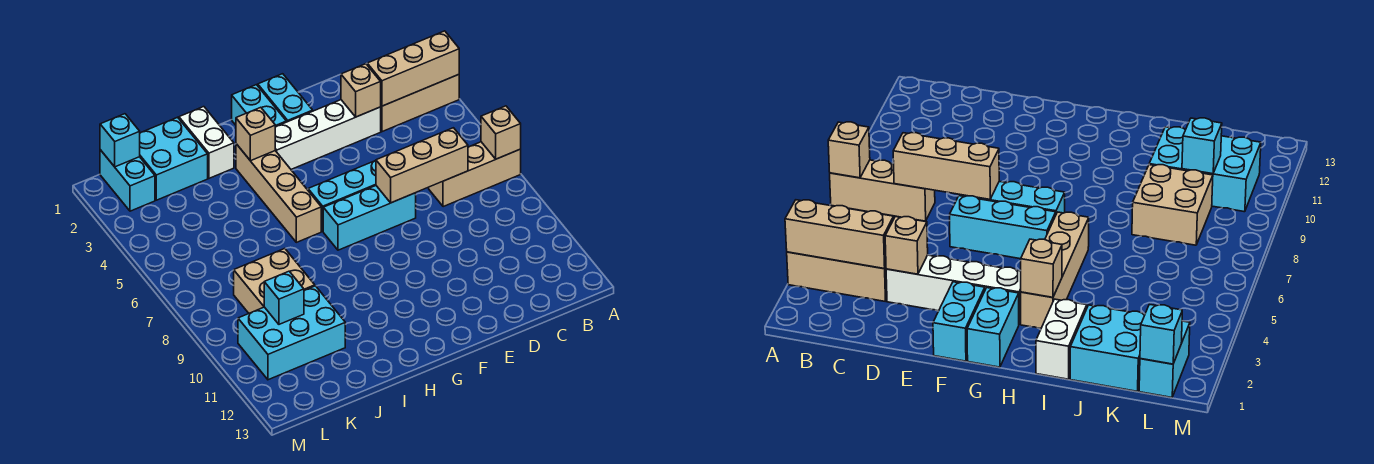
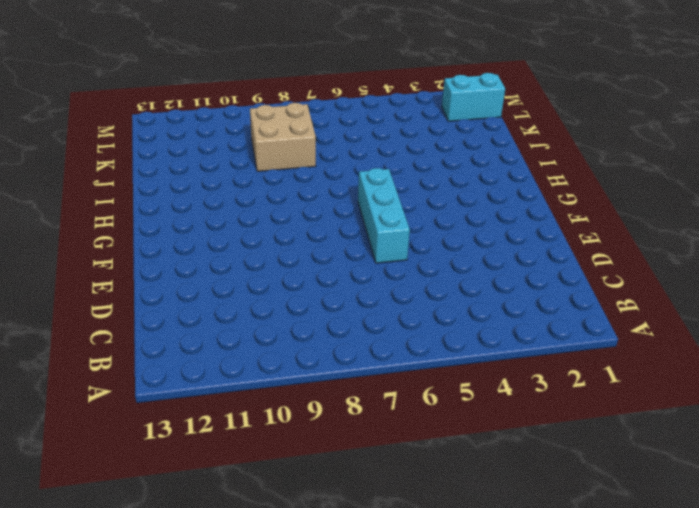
none -> tan 1x3 brick [381,75,459,132]
none -> tan 1x3 brick [429,142,521,207]
none -> white 1x4 brick [275,100,381,169]

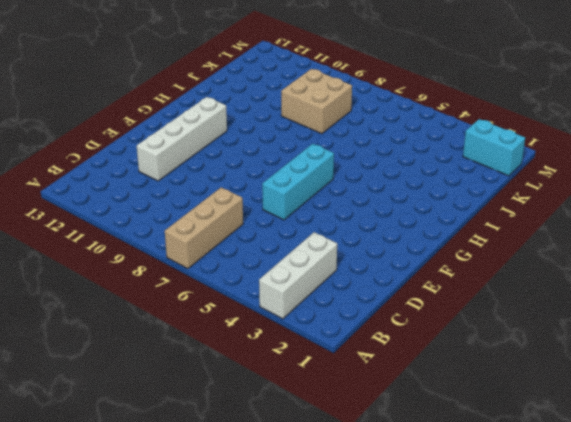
white 1x3 brick [259,232,337,319] -> tan 1x3 brick [381,75,459,132]
white 1x4 brick [137,97,227,181] -> white 1x4 brick moved to [275,100,381,169]
none -> cyan 1x3 brick [323,186,416,250]
none -> cyan 1x2 brick [258,74,313,122]
none -> cyan 1x2 brick [232,85,286,127]

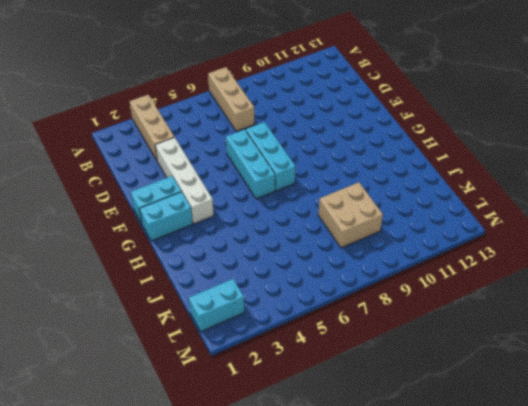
none -> tan 1x4 brick [236,144,321,242]
none -> white 1x2 brick [179,107,234,178]
none -> cyan 2x2 brick [140,117,208,200]

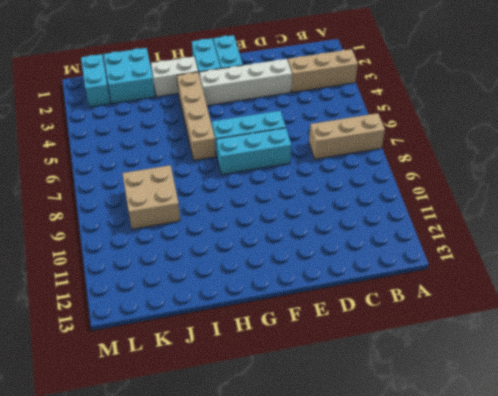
white 1x2 brick [151,57,198,97] -> white 1x2 brick turned to [179,107,234,178]
none -> cyan 2x3 brick [238,286,345,380]
none -> tan 1x3 brick [367,31,459,106]
none -> tan 1x1 brick [481,106,521,159]

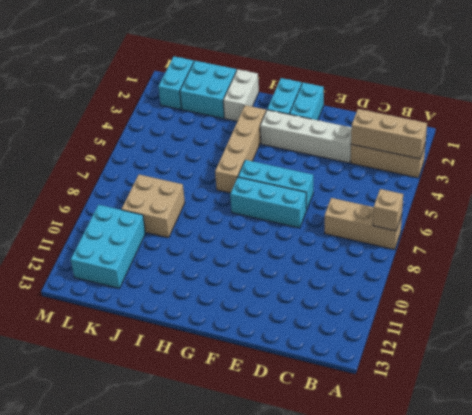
cyan 2x3 brick [71,205,146,288] -> cyan 2x3 brick turned to [238,286,345,380]
none -> tan 1x3 brick [376,128,468,203]
none -> tan 1x1 brick [341,64,381,117]
none -> tan 1x1 brick [236,107,275,161]

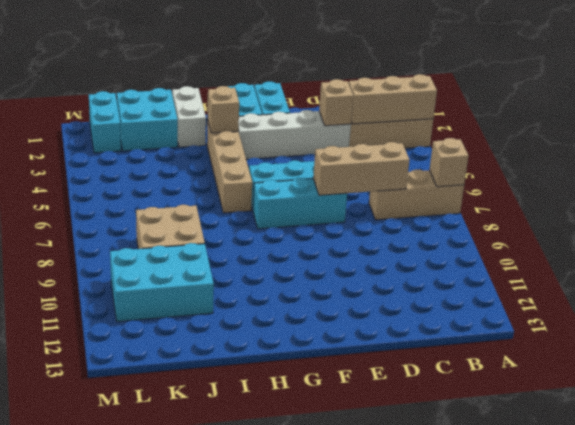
none -> cyan 1x1 brick [264,271,304,324]
none -> cyan 1x1 brick [100,114,140,167]

